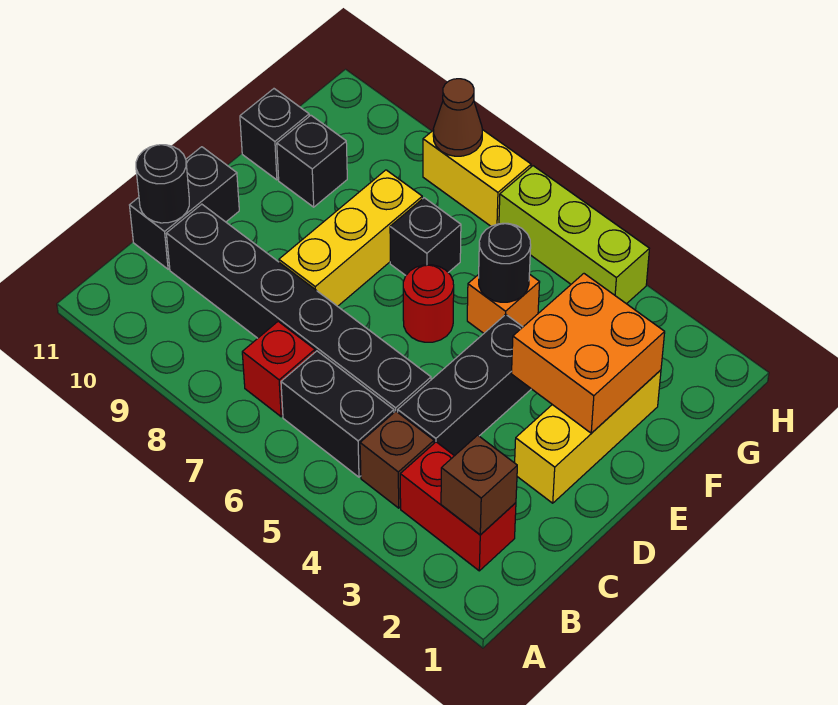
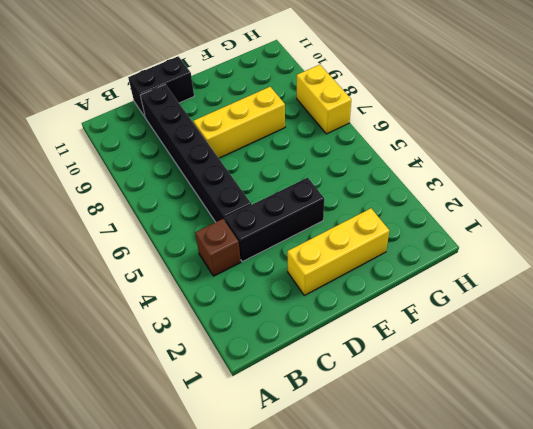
none -> red 1x2 brick [400,442,516,571]
none -> black 1x2 brick [281,351,394,477]
none -> red 1x1 brick [242,321,315,417]

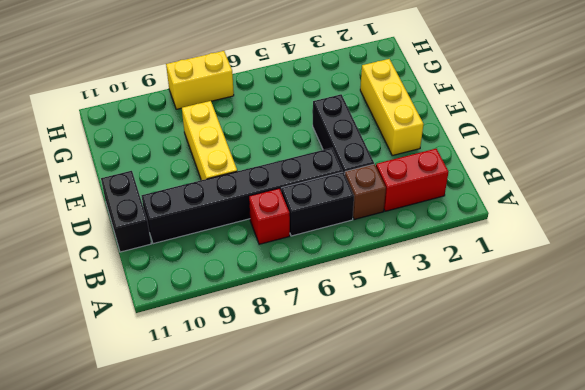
none -> red 1x1 round brick [403,265,454,342]
none -> orange 1x1 brick [467,274,540,333]
none -> black 1x1 brick [390,198,461,275]

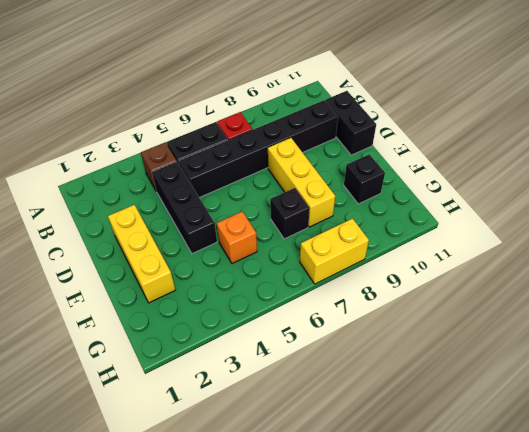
none -> red 1x2 brick [400,442,516,571]
none -> red 1x1 round brick [403,265,454,342]
none -> black 1x1 brick [240,89,309,180]

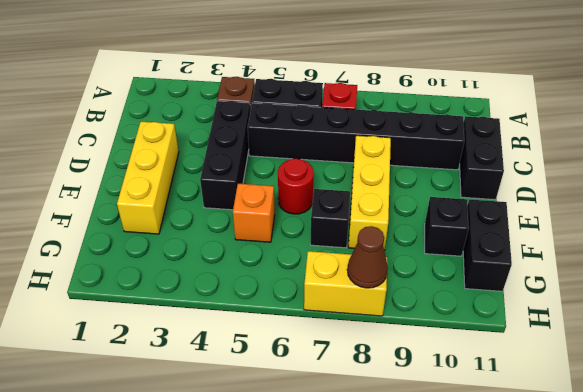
black 1x2 brick [463,199,512,291] -> black 1x1 brick [240,89,309,180]
none -> red 1x2 brick [400,442,516,571]
none -> lime 1x3 brick [499,166,649,304]
none -> brown 1x1 brick [441,435,517,535]

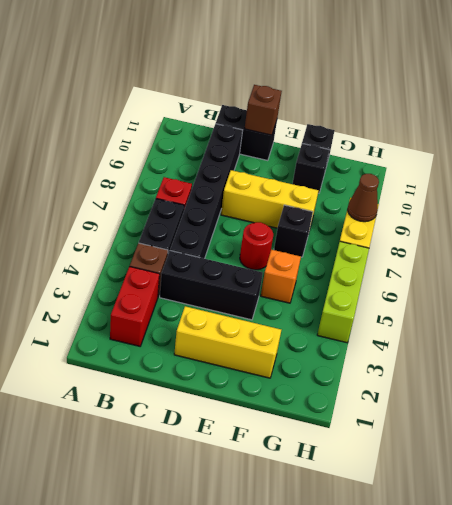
brown 1x1 brick [244,85,282,135] -> brown 1x1 brick moved to [441,435,517,535]
none -> black 1x1 round brick [136,145,189,223]
none -> orange 2x2 brick [512,274,665,433]
none -> black 1x1 round brick [479,223,531,302]

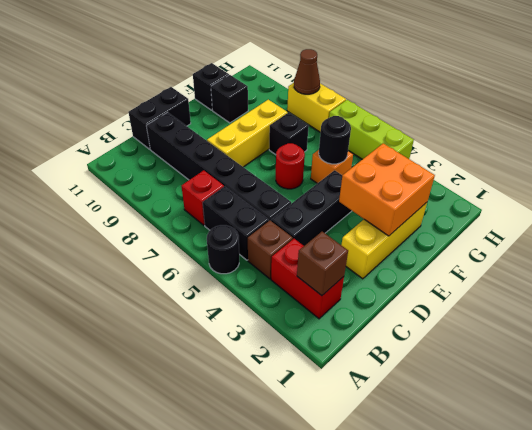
black 1x1 round brick [207,225,239,274] -> black 1x1 round brick moved to [136,145,189,223]

